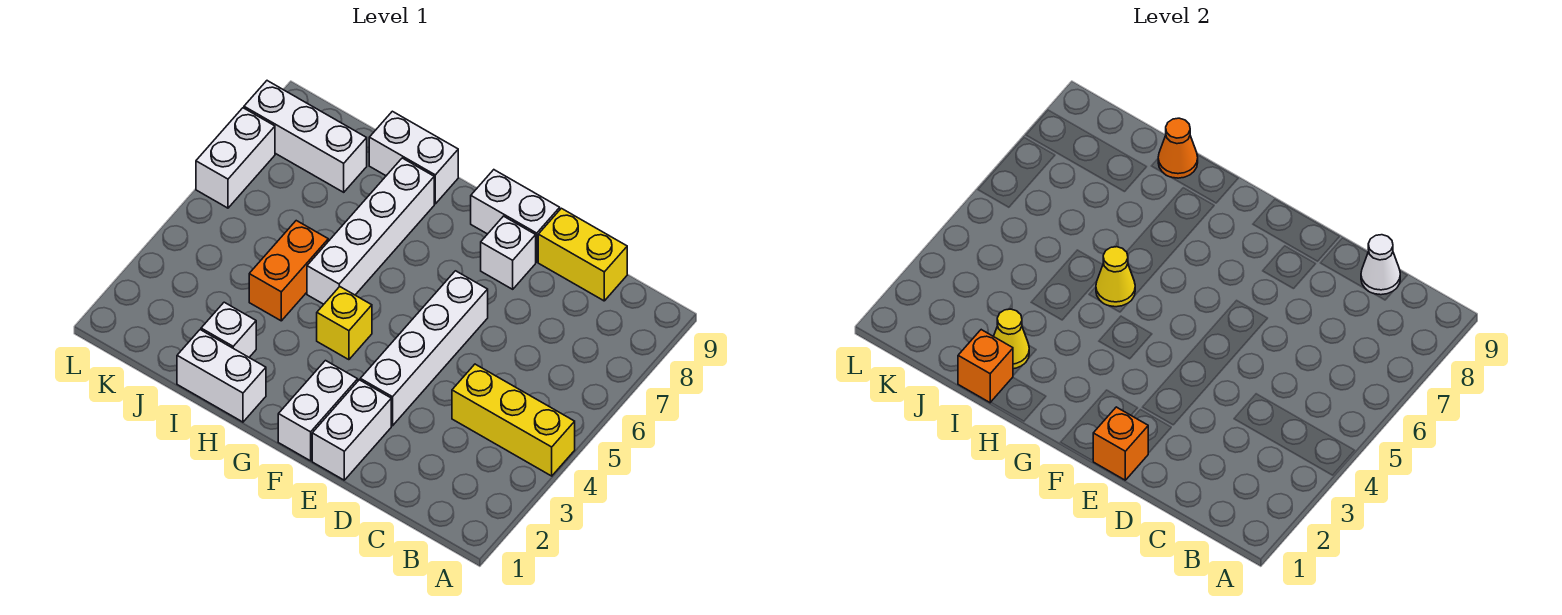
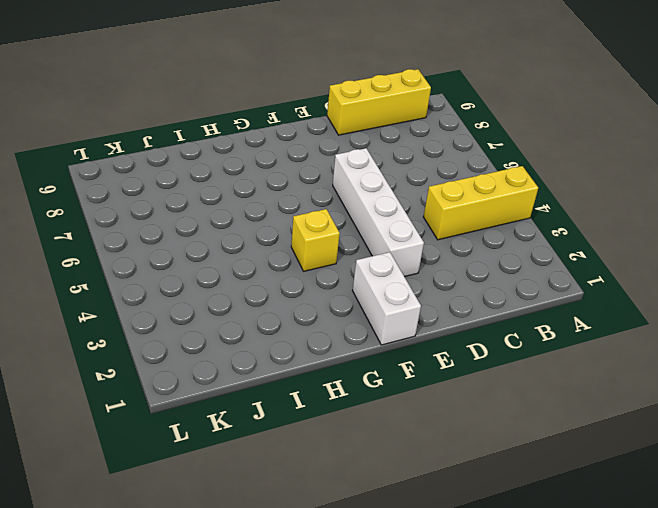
yellow 1x3 brick [327,69,431,135] -> yellow 1x2 brick [538,208,627,301]
none -> white 1x2 brick [312,380,391,480]
none -> white 1x1 brick [481,216,536,289]
none -> white 1x2 brick [471,170,560,262]

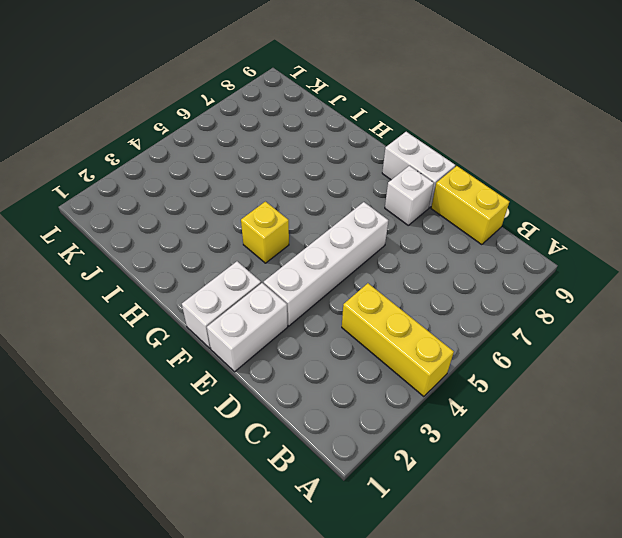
none -> white 1x2 brick [177,330,266,422]
none -> white 1x4 brick [307,158,434,304]
none -> white 1x2 brick [369,111,458,204]

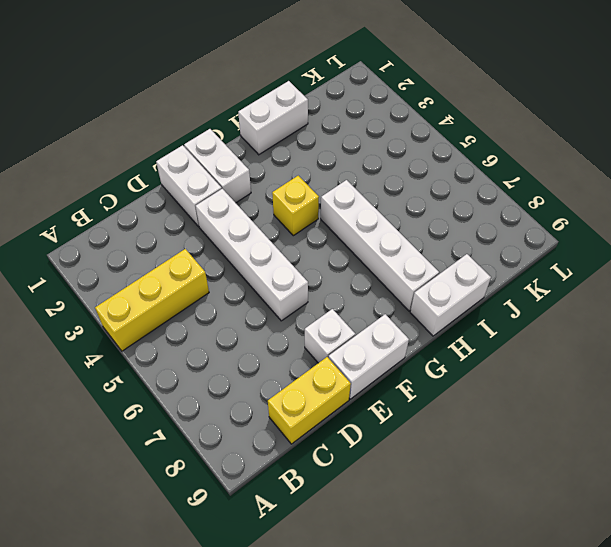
none -> white 1x1 brick [201,302,256,357]
none -> orange 1x2 brick [249,221,328,321]
none -> white 1x3 brick [244,81,367,192]

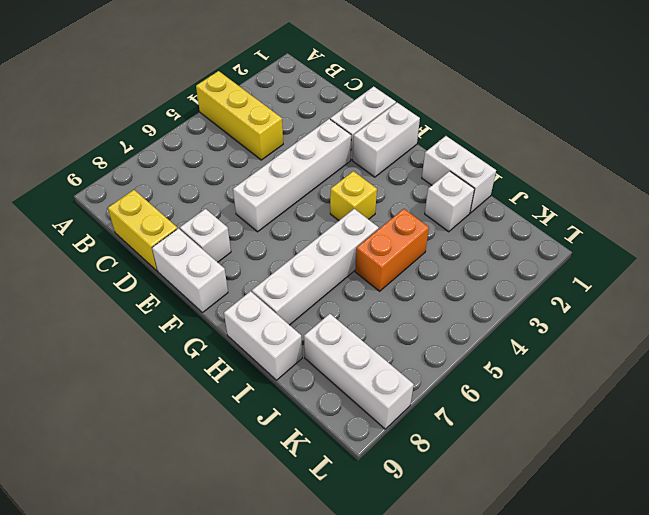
none -> white 1x2 brick [196,108,275,208]
none -> white 1x1 cone [1361,235,1400,295]
none -> orange 1x1 brick [1093,407,1148,480]

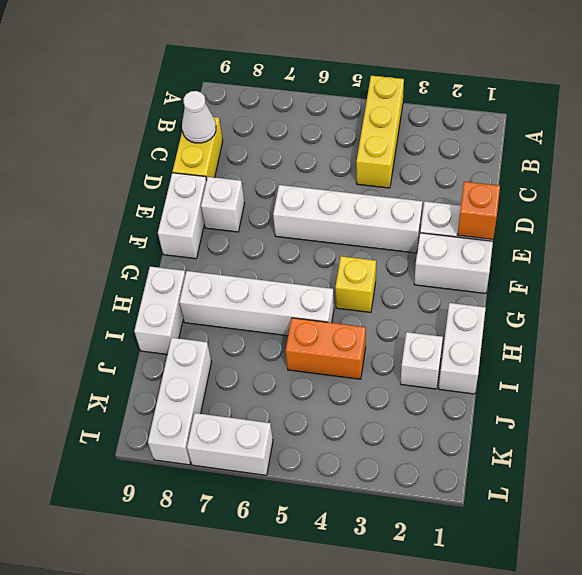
none -> yellow 1x1 cone [1096,247,1135,307]
none -> orange 1x1 brick [958,330,1013,403]
none -> yellow 1x1 cone [994,309,1029,369]

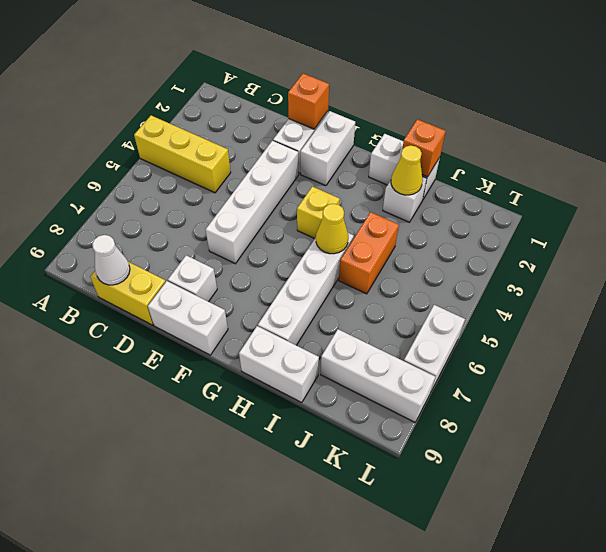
none -> orange 1x1 cone [1158,118,1198,178]

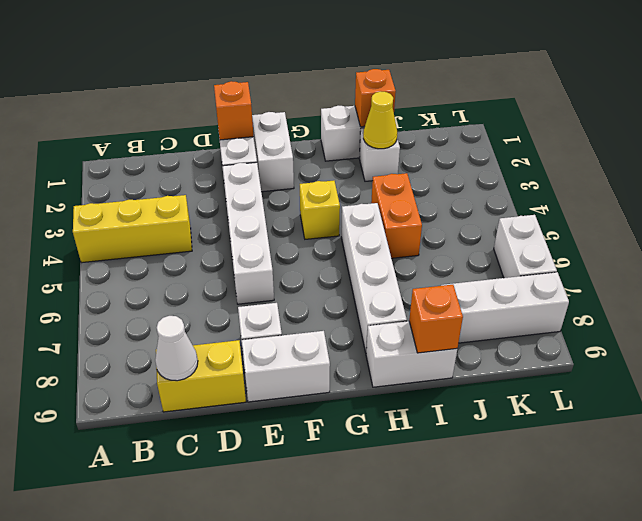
orange 1x1 brick [409,285,463,353] -> orange 1x1 cone [1158,118,1198,178]
none -> yellow 1x1 cone [1096,247,1135,307]

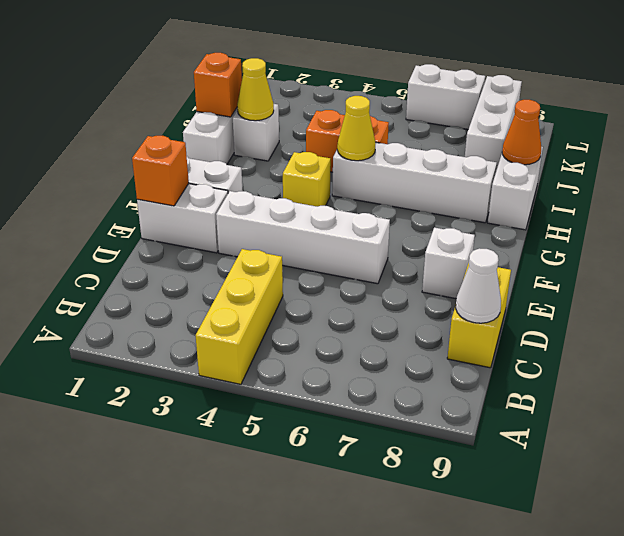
none -> white 1x2 brick [471,170,560,262]

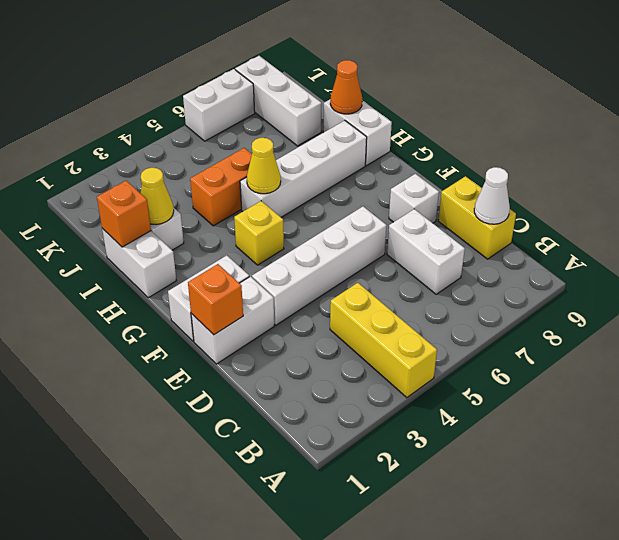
white 1x2 brick [387,209,465,294] -> white 1x2 brick moved to [471,170,560,262]

